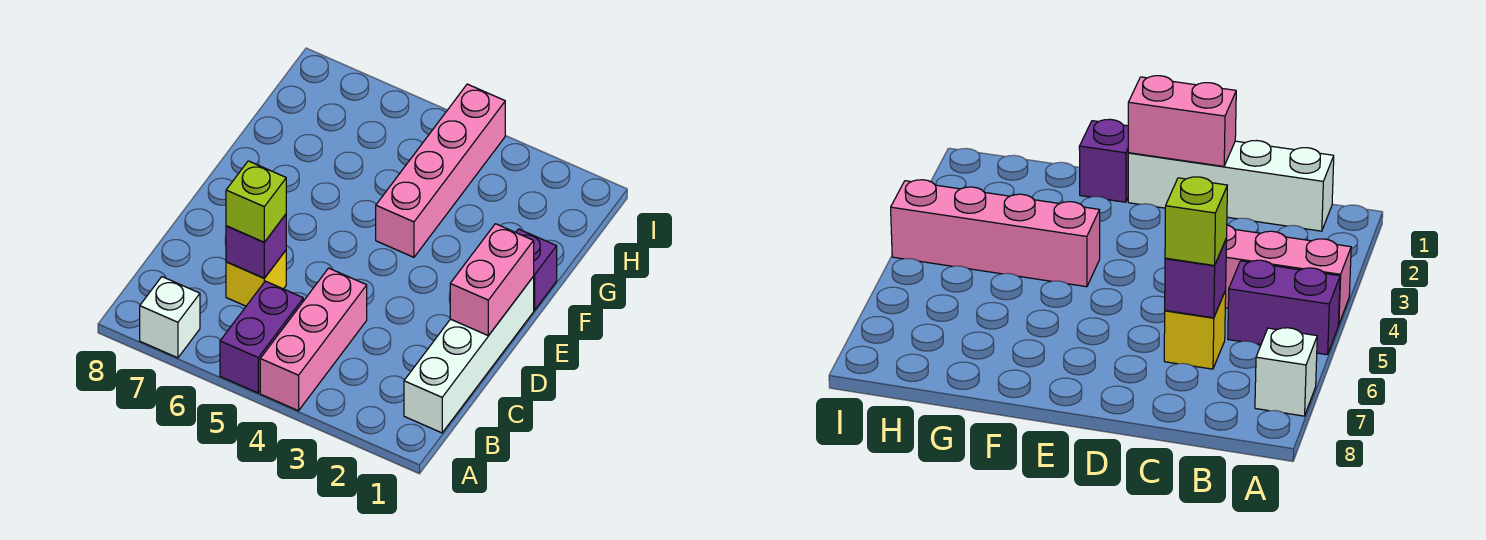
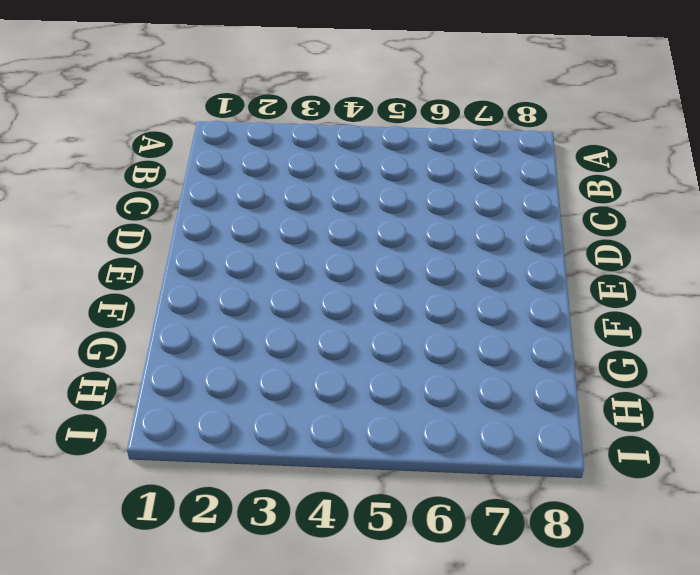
none -> pink 1x3 brick [260,268,367,411]
none -> purple 1x2 brick [220,281,303,393]

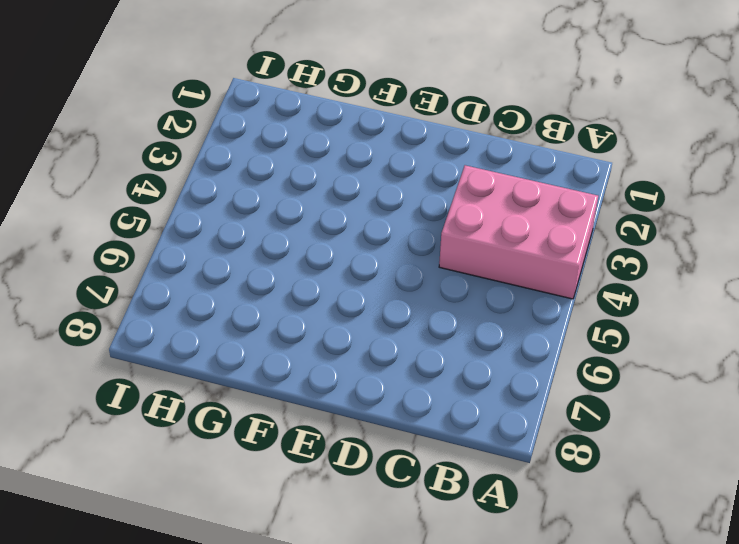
pink 2x3 brick [439,165,598,299] -> pink 1x3 brick [260,268,367,411]
none -> purple 1x2 brick [220,281,303,393]
none -> white 1x1 brick [140,277,200,358]

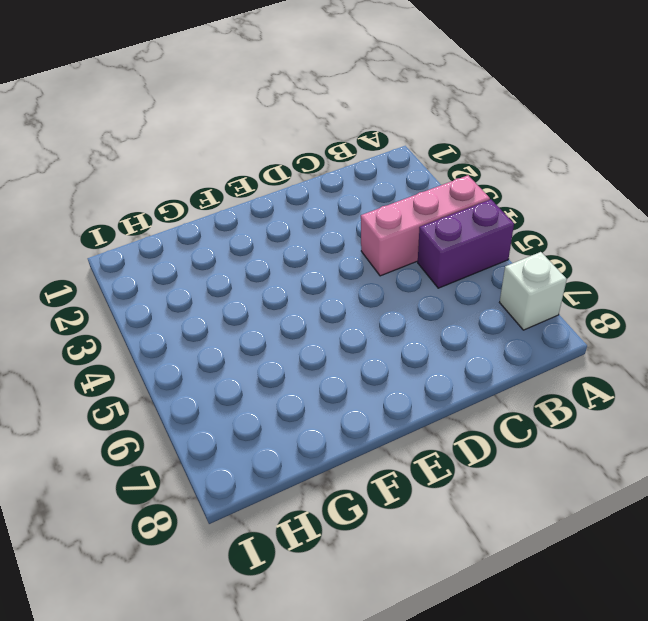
none -> white 1x4 brick [404,277,534,433]
none -> yellow 1x1 brick [226,250,286,306]

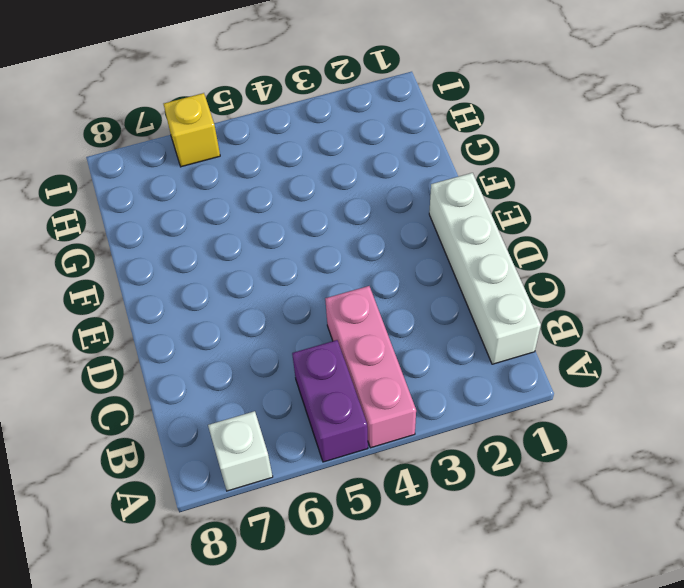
yellow 1x1 brick [164,93,220,167] -> yellow 1x1 brick moved to [226,250,286,306]
none -> purple 1x1 brick [516,229,557,310]
none -> pink 1x4 brick [376,84,505,257]

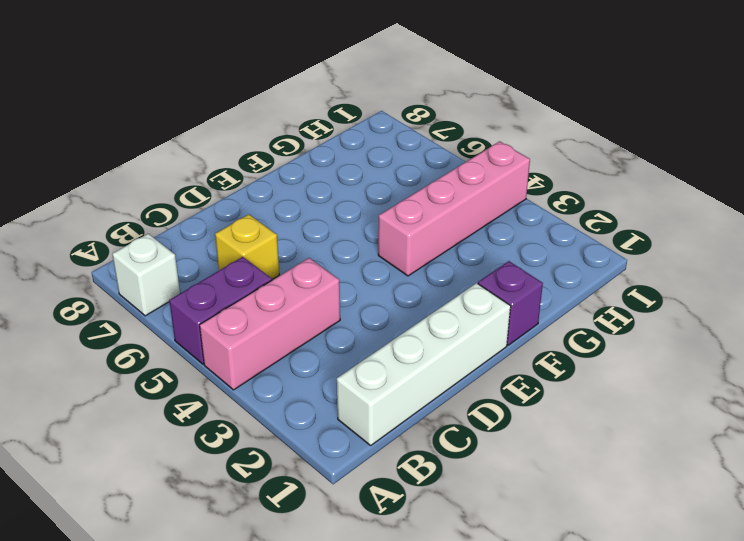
none -> purple 1x1 brick [226,215,286,278]
none -> pink 1x2 brick [450,224,534,336]

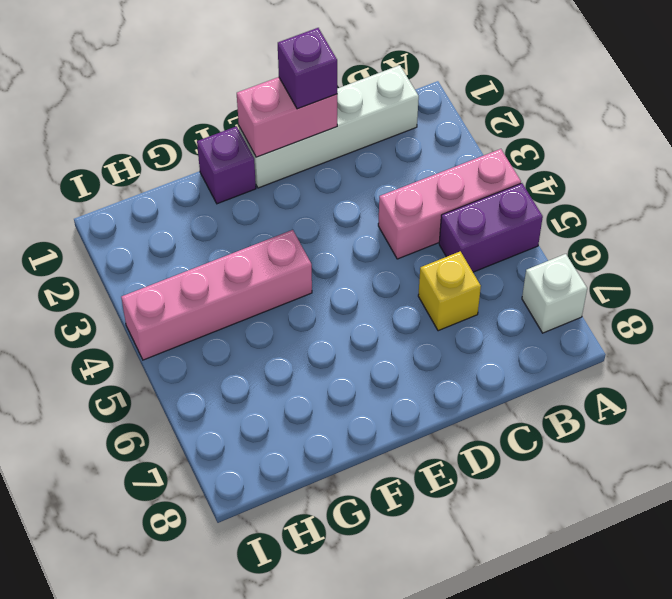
purple 1x1 brick [278,28,337,109] -> purple 1x1 brick moved to [226,215,286,278]
none -> lime 1x1 brick [226,161,286,242]

